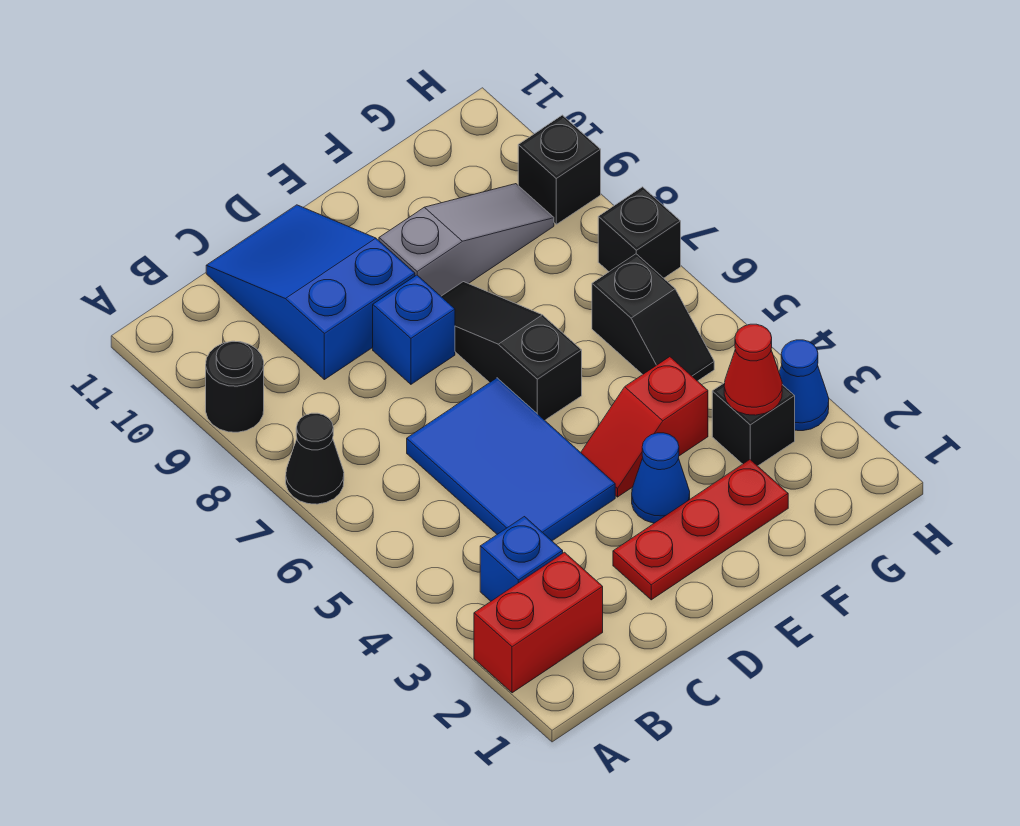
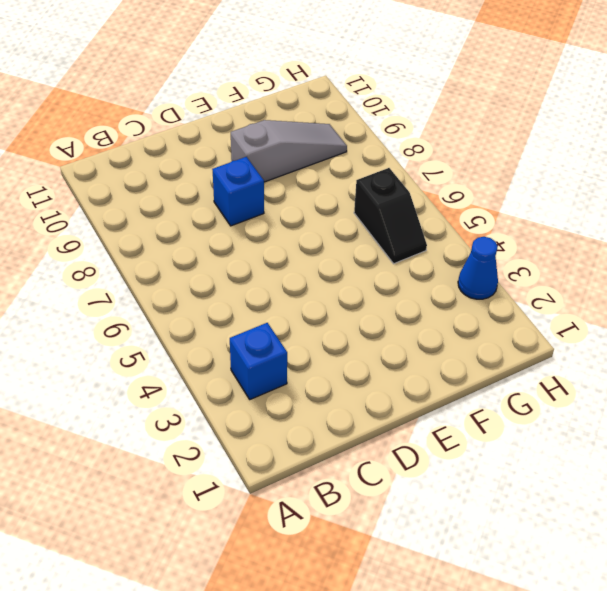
none -> red 1x2 brick [474,552,603,693]
none -> black 1x1 cone [286,413,344,504]
none -> black 1x1 round brick [206,341,264,432]

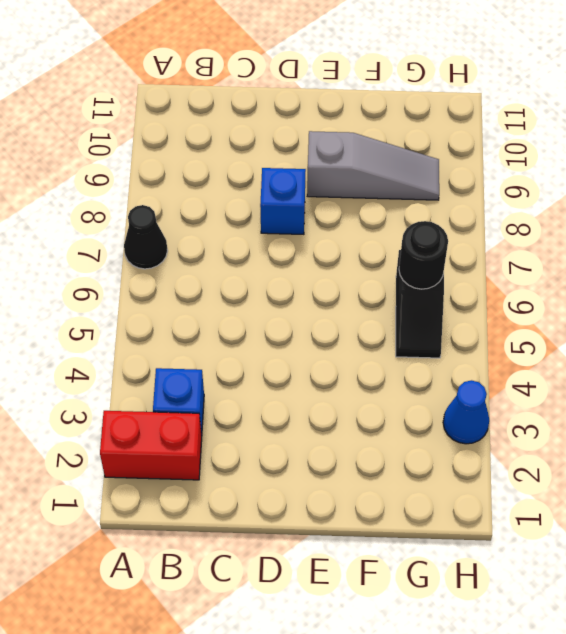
black 1x1 round brick [399,221,448,289] -> black 1x1 round brick moved to [206,341,264,432]
none -> blue 2x3 tile [407,378,615,541]
none -> blue 2x3 slope [206,205,415,380]
none -> red 1x3 plate [613,460,788,600]

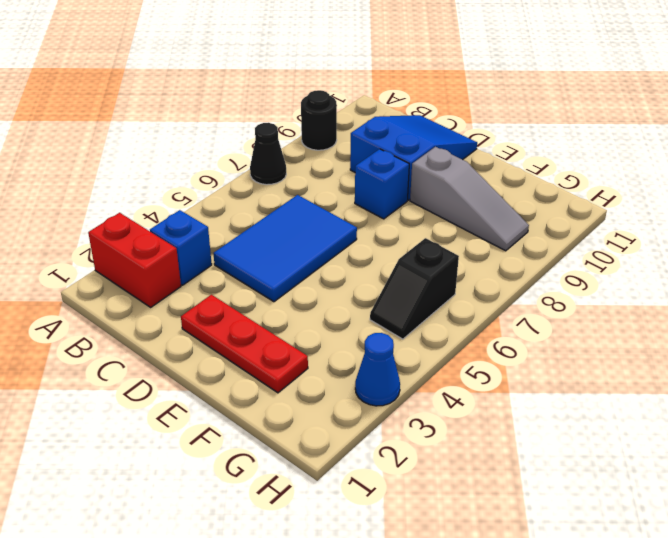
none -> blue 1x1 cone [632,433,690,523]
none -> red 1x2 slope [581,357,708,497]
none -> black 1x3 slope [441,282,582,420]

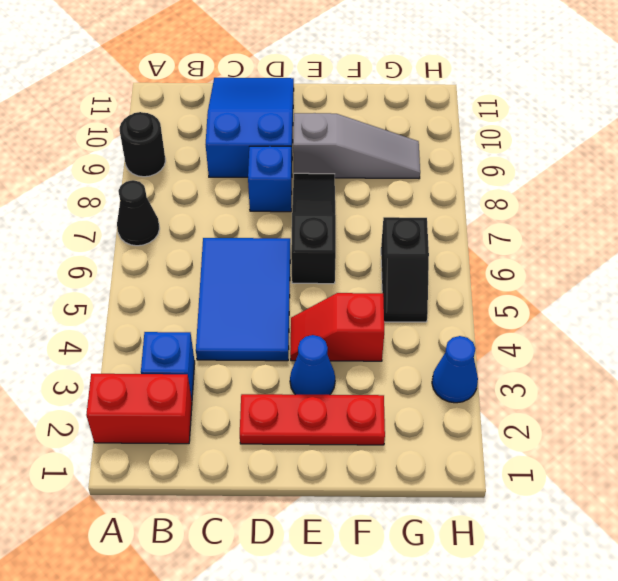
none -> black 1x1 brick [712,383,795,466]
none -> black 1x1 brick [598,187,681,278]
none -> black 1x1 brick [518,115,601,224]

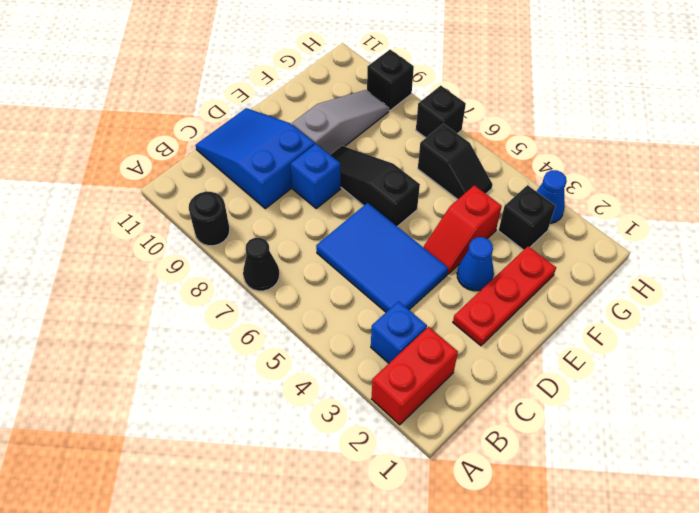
none -> red 1x1 cone [724,324,782,415]

